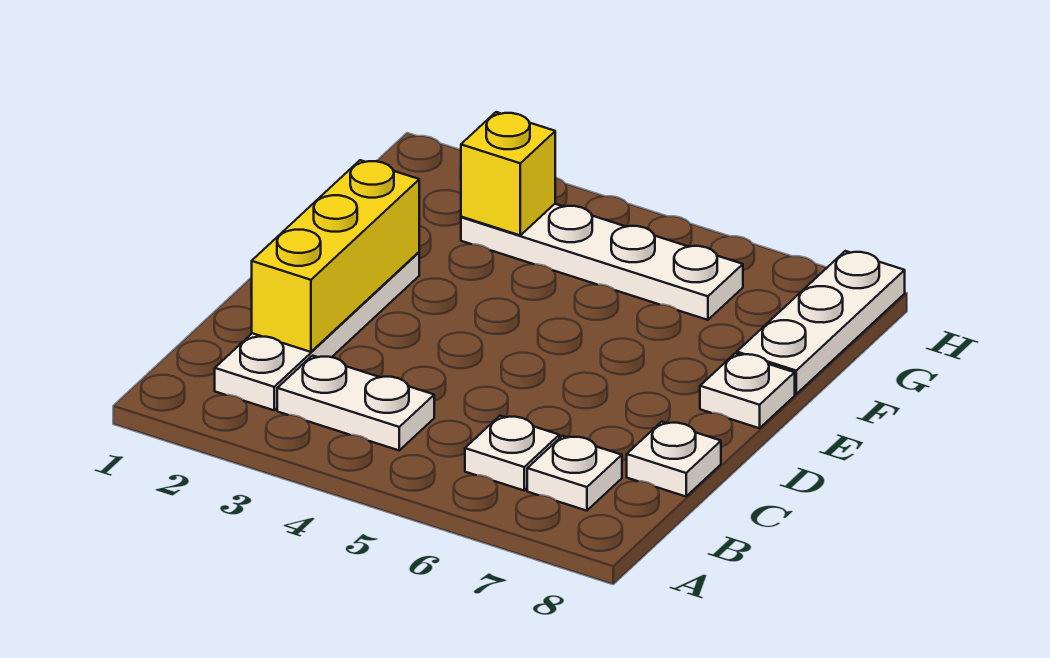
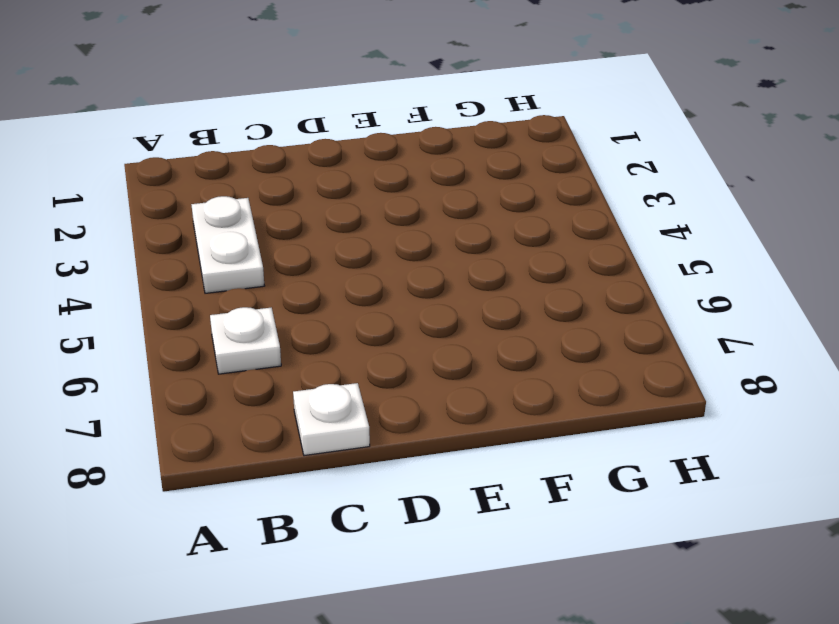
none -> white 1x4 plate [215,252,419,410]
none -> white 1x1 plate [527,436,622,511]

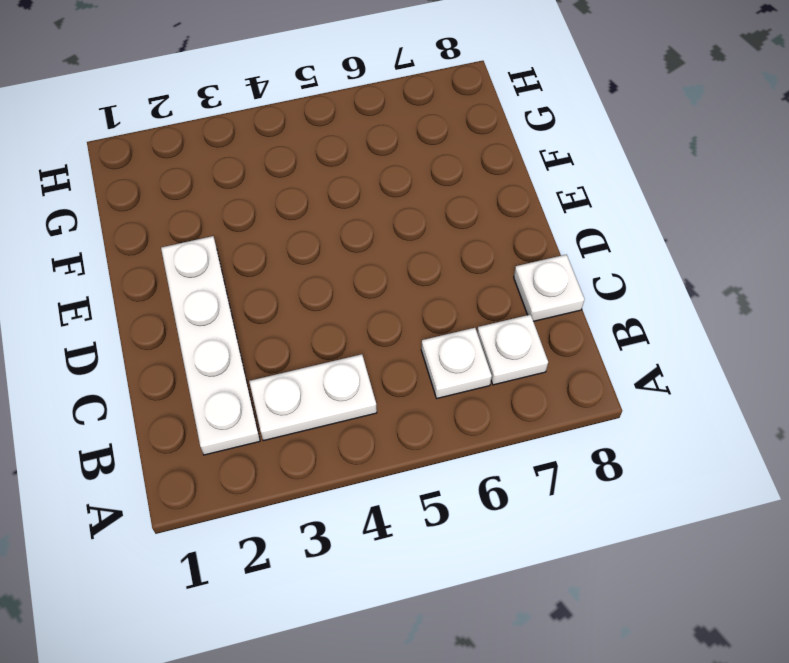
none -> white 1x1 plate [700,353,795,428]
none -> white 1x3 plate [737,251,905,394]

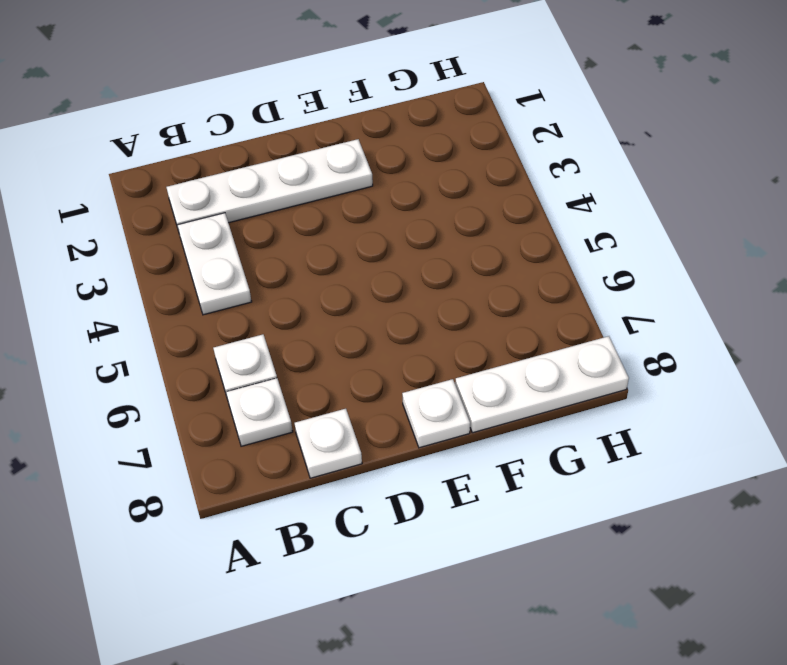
none -> white 1x4 plate [461,204,743,320]
none -> yellow 1x3 brick [252,160,419,352]

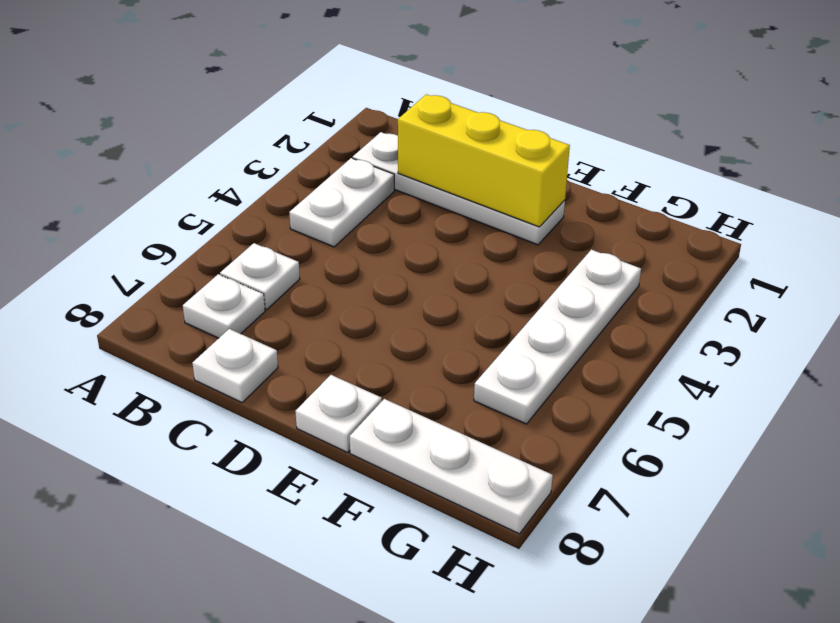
none -> yellow 1x1 brick [461,112,555,235]

